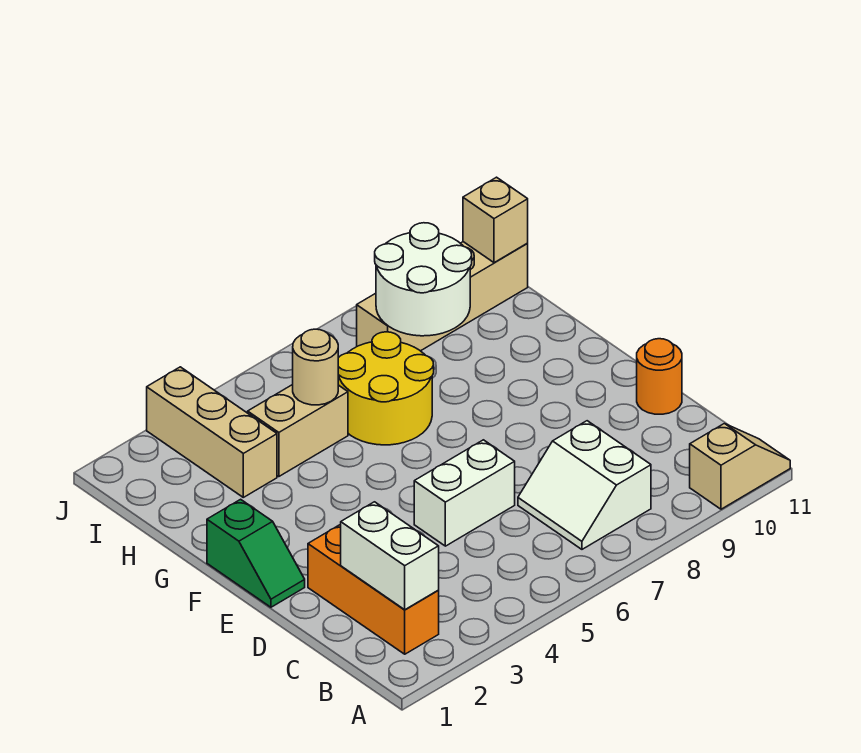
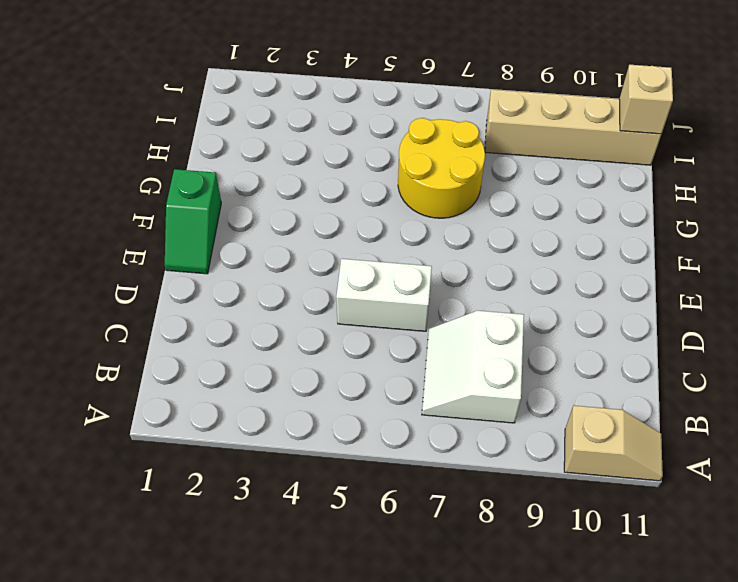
none -> orange 1x3 brick [308,524,439,654]
none -> orange 1x1 round brick [637,339,682,414]
none -> tan 1x3 brick [147,367,277,497]

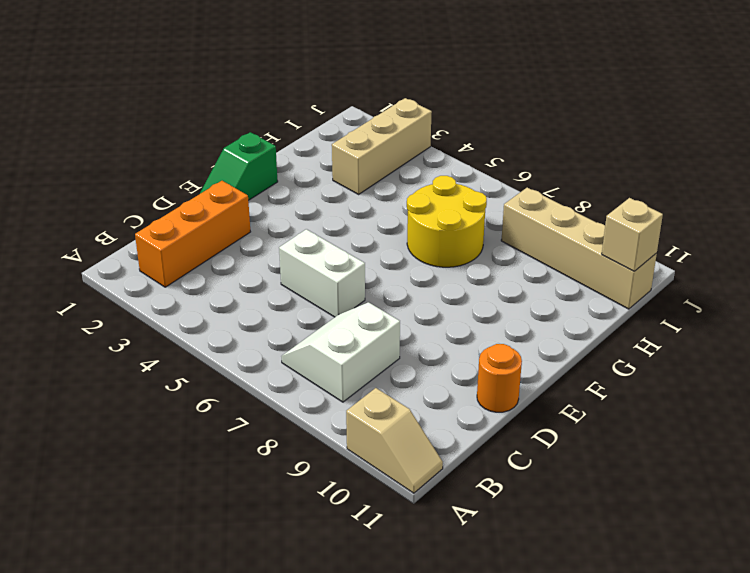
none -> tan 1x2 brick [248,385,348,477]
none -> white 1x2 brick [341,502,439,610]
none -> tan 1x1 round brick [293,329,338,405]

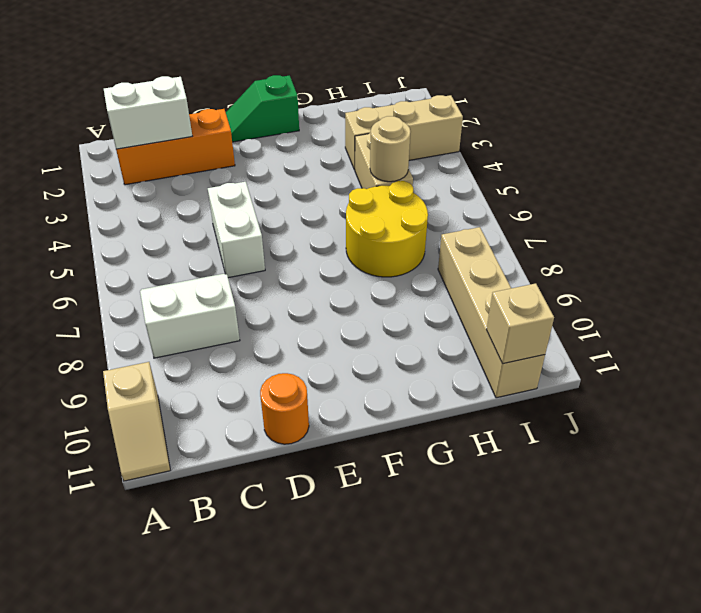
none -> white 2x2 round brick [375,223,472,336]

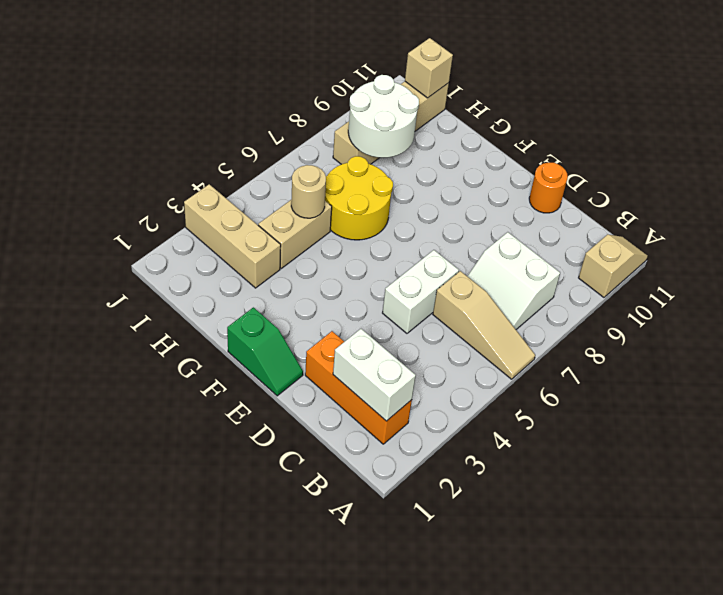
tan 1x3 slope [433,271,535,379] -> none

